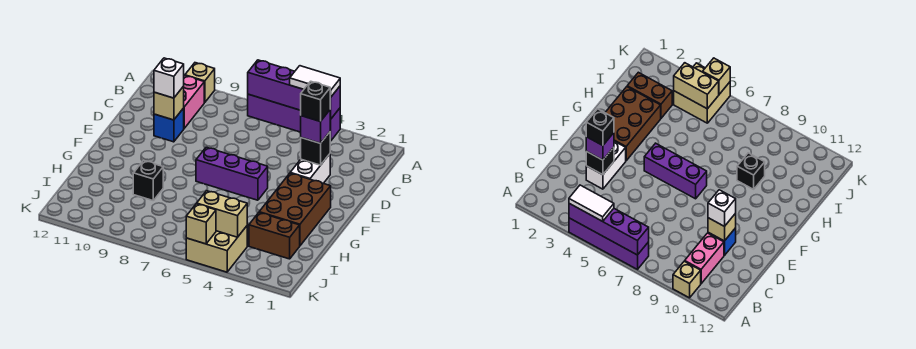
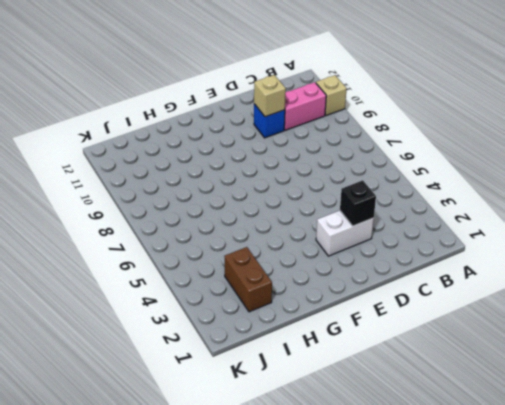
none -> purple 1x4 brick [248,94,340,141]
none -> brown 2x3 brick [259,173,331,246]
none -> purple 1x3 brick [196,147,268,200]

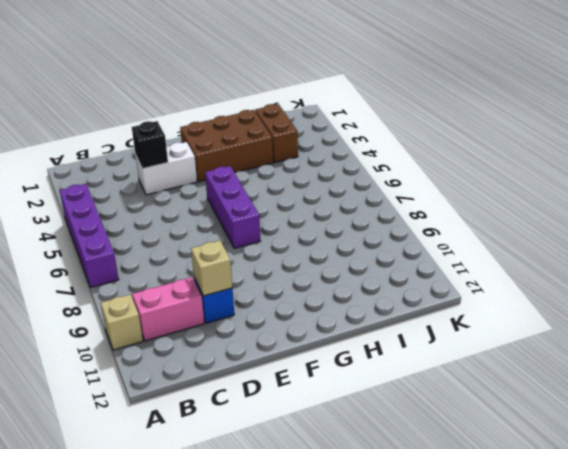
none -> black 1x1 brick [133,161,163,200]
none -> tan 2x2 brick [186,226,247,272]
none -> purple 1x4 brick [248,60,340,119]

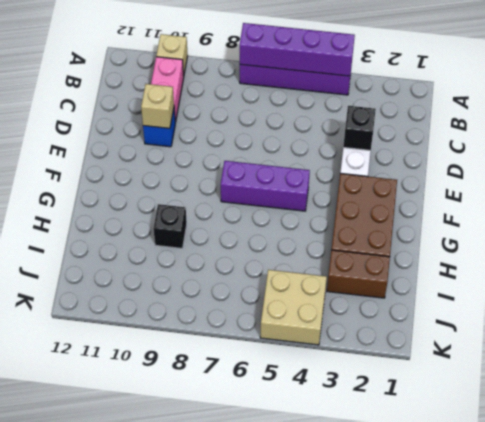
none -> tan 1x2 brick [197,191,247,237]
none -> tan 1x1 brick [186,204,216,244]
none -> white 1x2 tile [290,66,340,97]

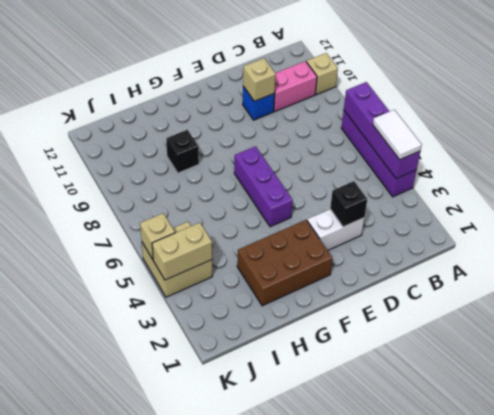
tan 1x2 brick [152,223,212,280] -> tan 1x2 brick turned to [197,191,247,237]
none -> brown 1x2 brick [249,213,300,259]
none -> purple 1x1 brick [301,110,331,143]
none -> white 1x1 brick [154,58,184,98]

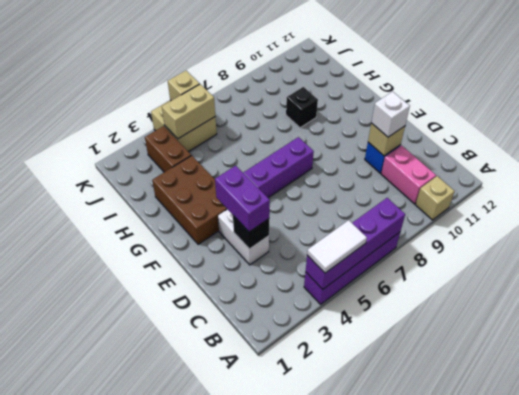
purple 1x2 brick [215,166,270,232] -> purple 1x1 brick [301,110,331,143]
brown 1x2 brick [145,126,191,172] -> brown 1x2 brick turned to [249,213,300,259]
none -> black 1x1 brick [300,81,331,122]

